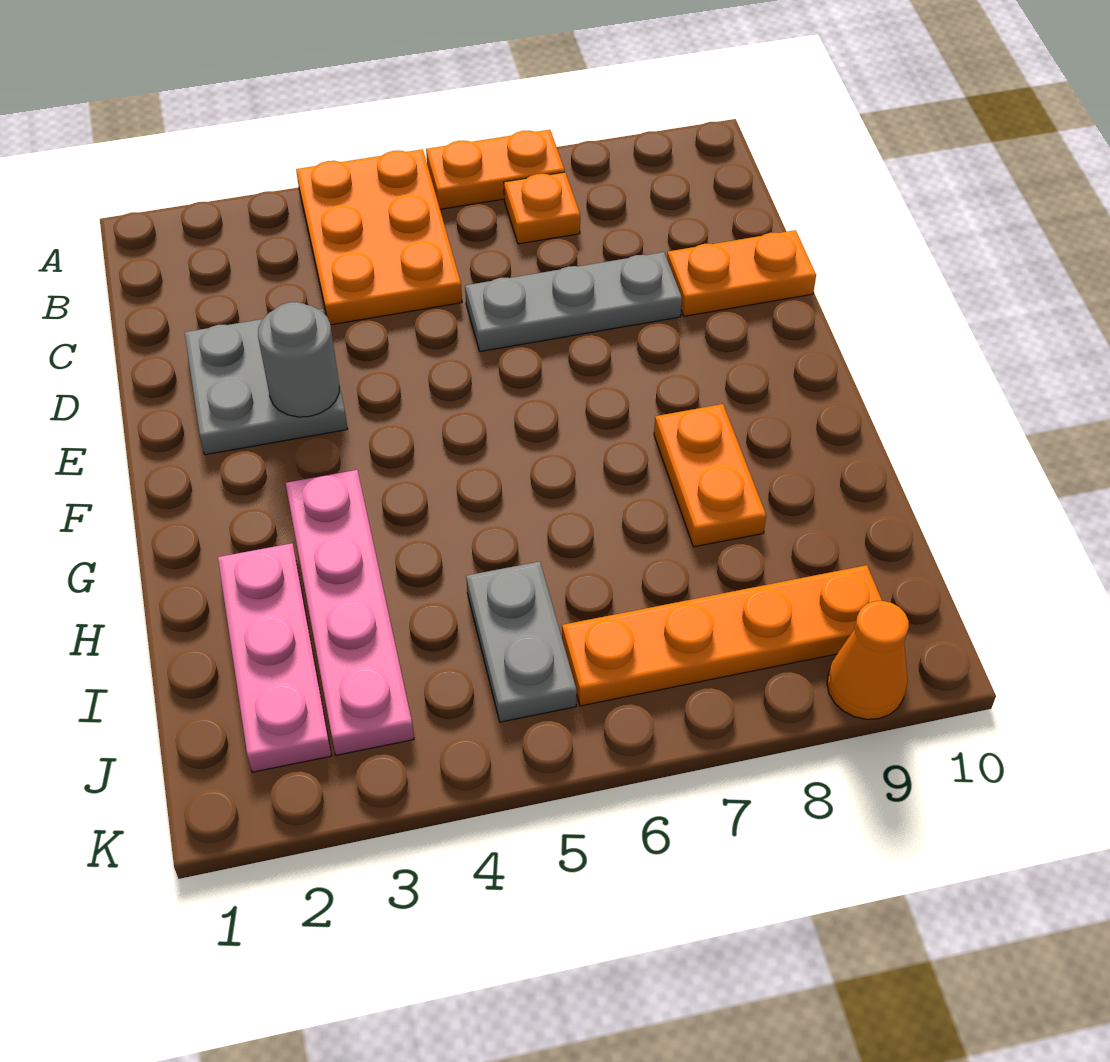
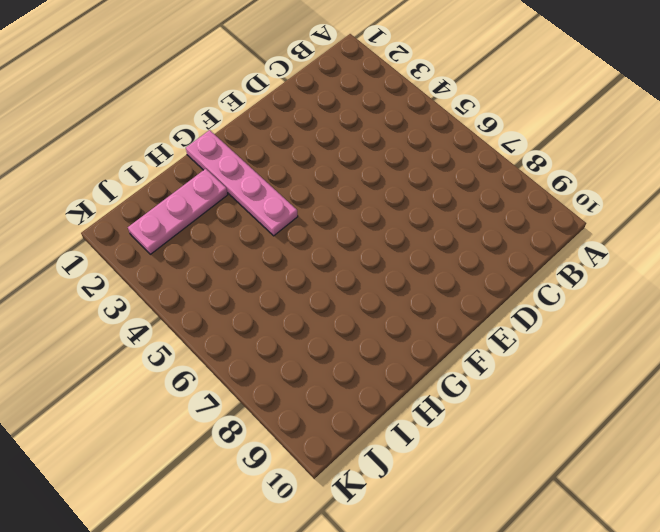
pink 1x4 plate [186,130,298,236] -> pink 1x4 plate turned to [286,470,414,755]
none -> orange 2x3 plate [296,149,462,325]
none -> orange 1x2 plate [426,130,565,209]
none -> orange 1x1 plate [504,172,580,244]

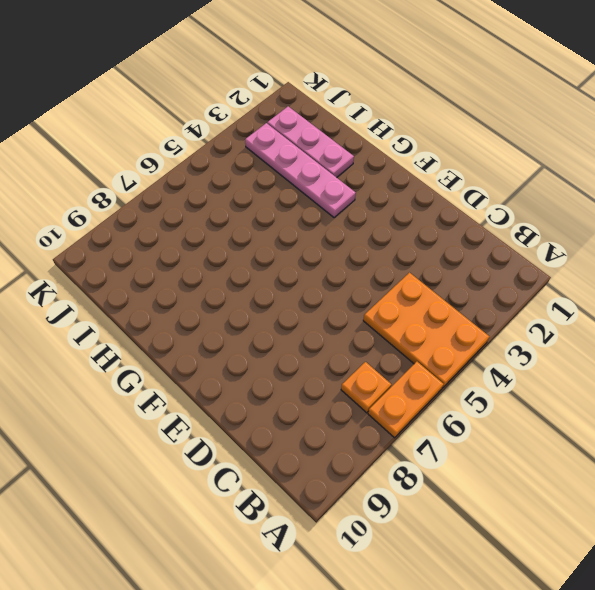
none -> grey 2x2 plate [185,309,347,455]
none -> grey 1x3 plate [465,252,682,352]
none -> orange 1x2 plate [667,230,816,316]

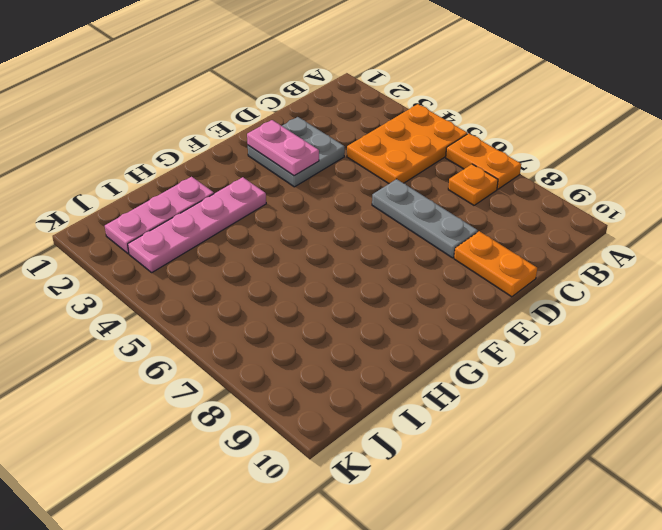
pink 1x2 plate [247,120,319,176] -> grey 1x1 round brick [258,302,339,417]
none -> orange 1x2 plate [654,404,766,547]
none -> grey 1x2 plate [466,562,577,722]
none -> orange 1x4 plate [562,565,882,706]

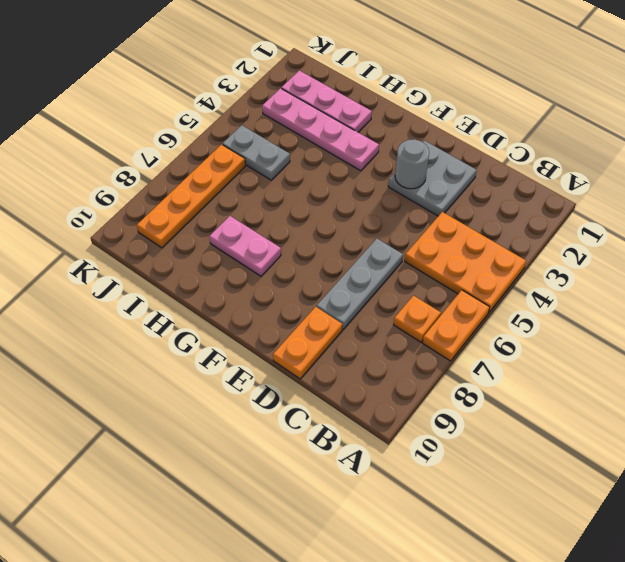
pink 1x2 plate [209,216,281,276] -> orange 1x2 plate [654,404,766,547]
none -> orange 1x1 cone [827,601,909,719]

